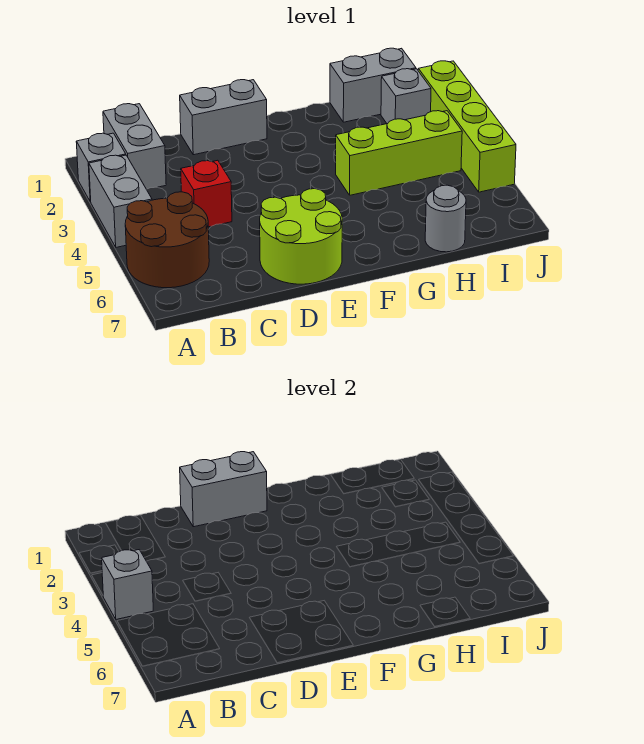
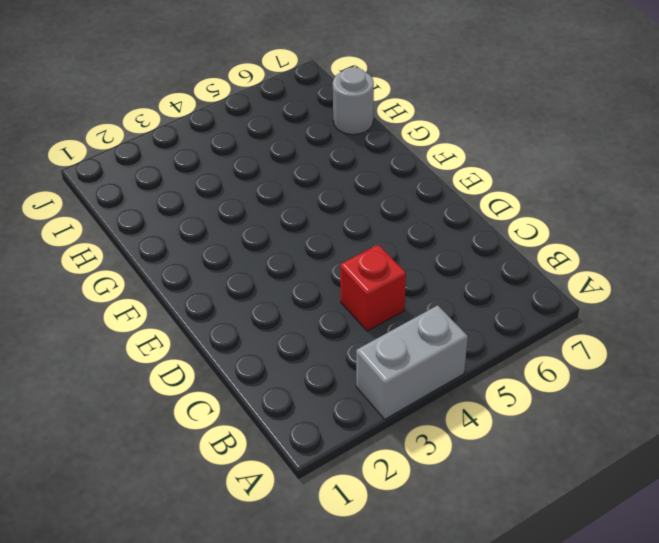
none -> grey 1x1 brick [76,133,126,202]
none -> brown 2x2 round brick [125,192,209,288]
none -> grey 1x2 brick [103,104,166,189]

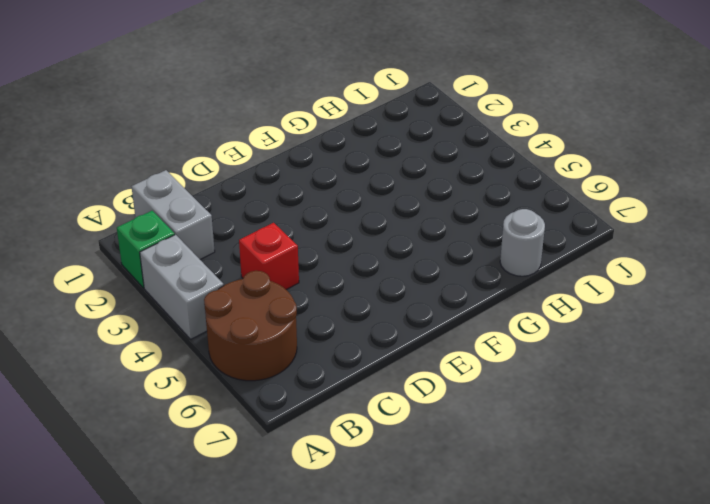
green 1x1 brick [117,211,175,288] -> grey 1x1 brick [76,133,126,202]
none -> grey 1x2 brick [180,80,267,155]
none -> lime 2x2 round brick [260,189,342,284]
none -> lime 1x3 brick [336,111,462,195]

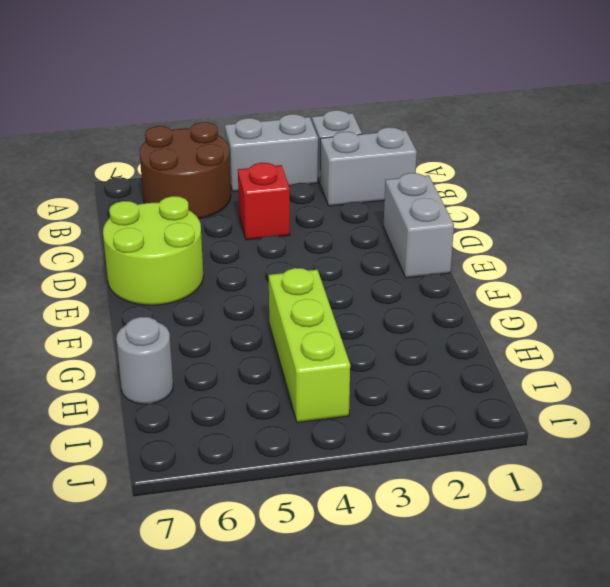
none -> grey 1x2 brick [330,48,416,122]
none -> grey 1x1 brick [381,69,431,124]
none -> lime 1x4 brick [418,61,516,192]

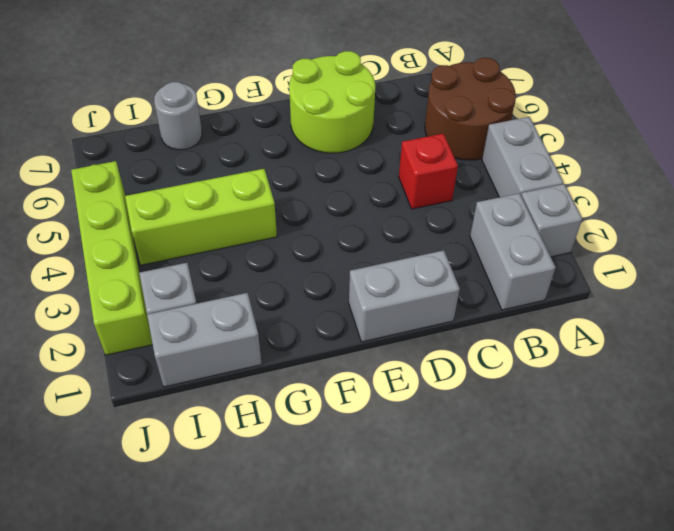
none -> grey 1x1 brick [102,550,153,619]
none -> grey 1x2 brick [180,452,267,527]

